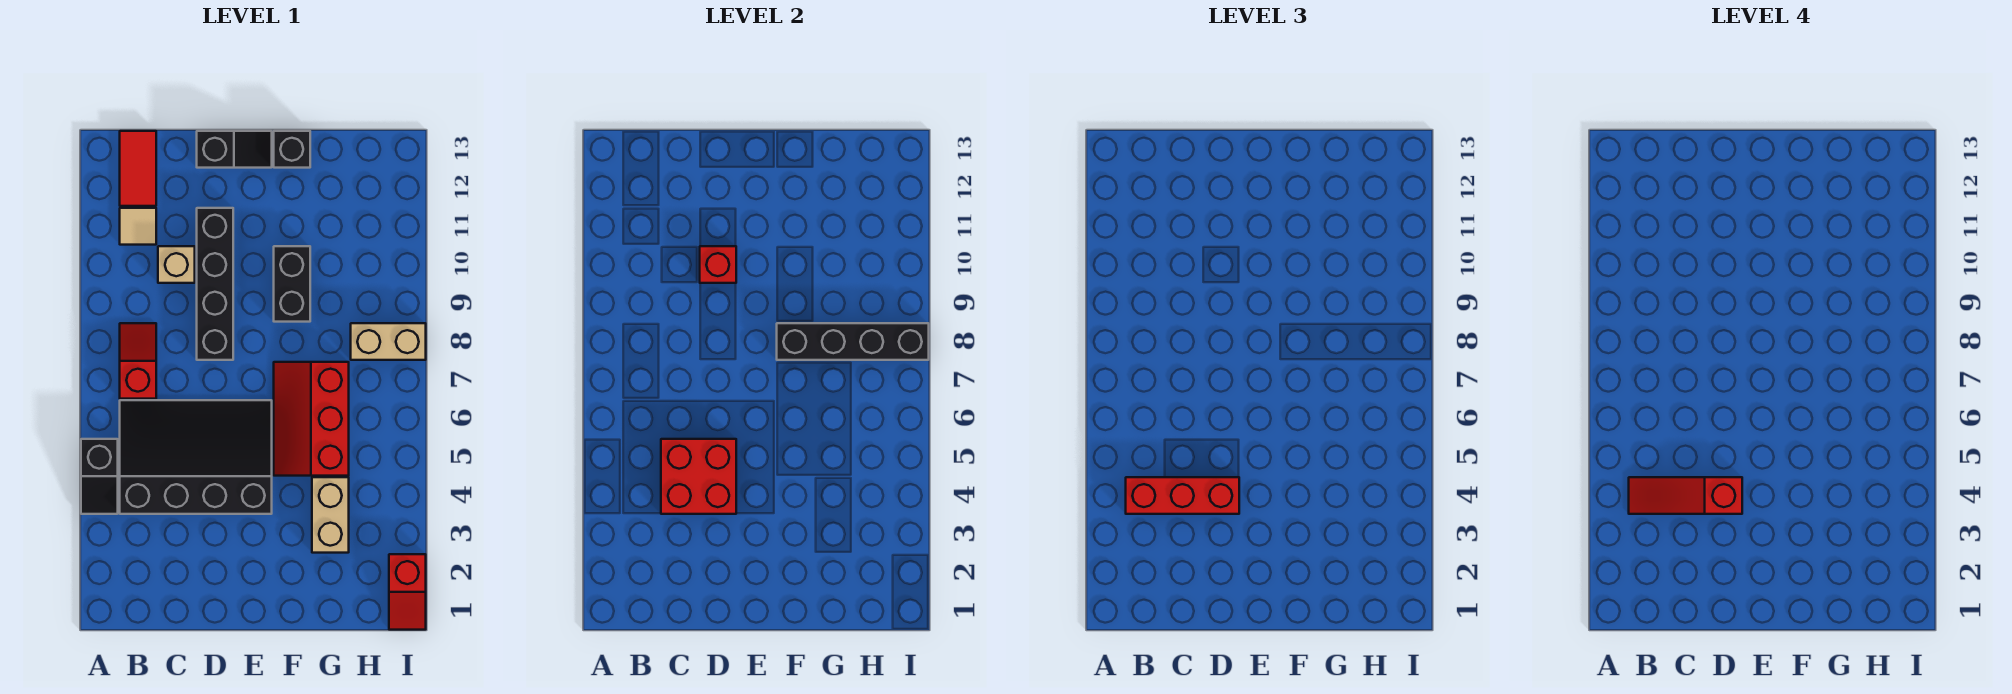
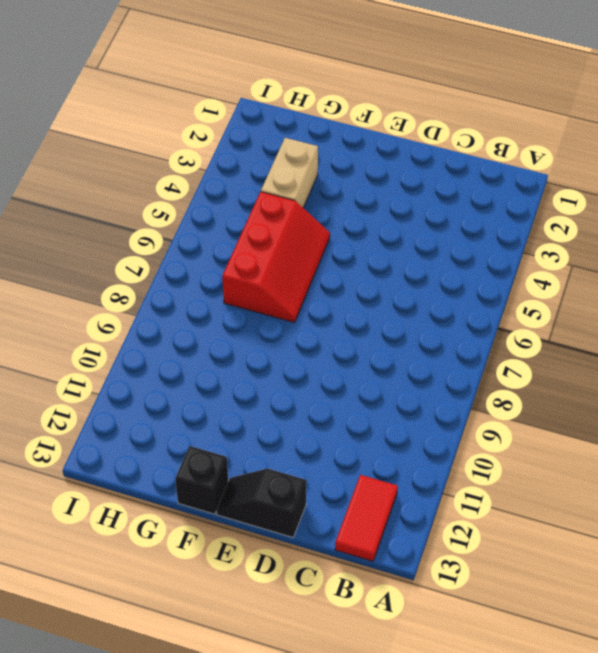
none -> black 1x2 slope [81,439,118,514]
none -> black 3x4 slope [120,400,272,514]
none -> red 1x2 slope [120,323,156,399]

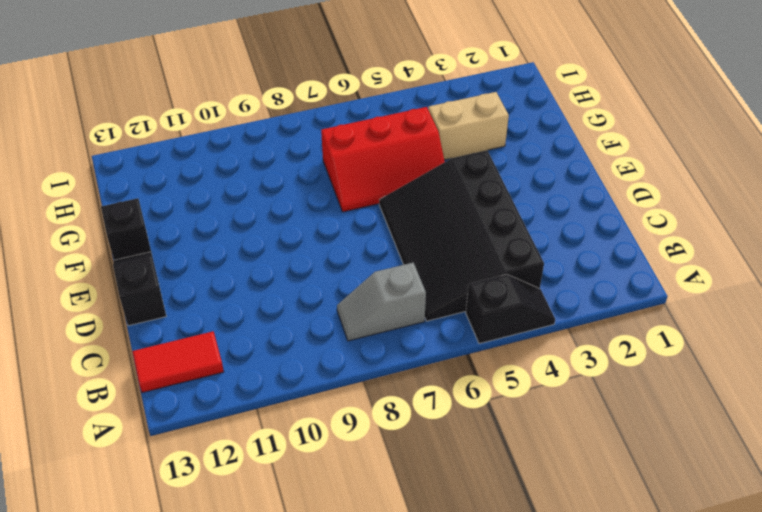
grey 1x2 slope [337,263,426,341] -> red 1x2 slope [120,323,156,399]
none -> tan 1x1 tile [120,208,156,245]
none -> tan 1x1 brick [158,246,195,283]
none -> black 1x4 brick [197,208,233,360]

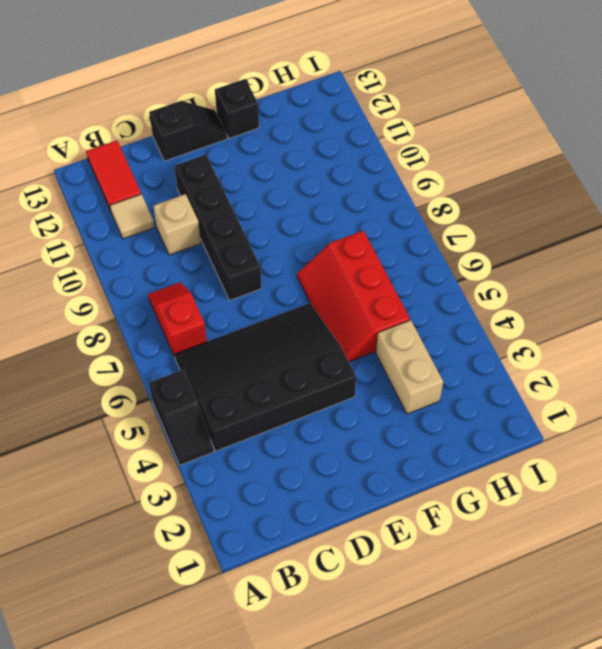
none -> black 1x2 brick [274,246,310,322]
none -> tan 1x2 brick [351,323,426,360]
none -> red 1x2 slope [389,554,426,630]

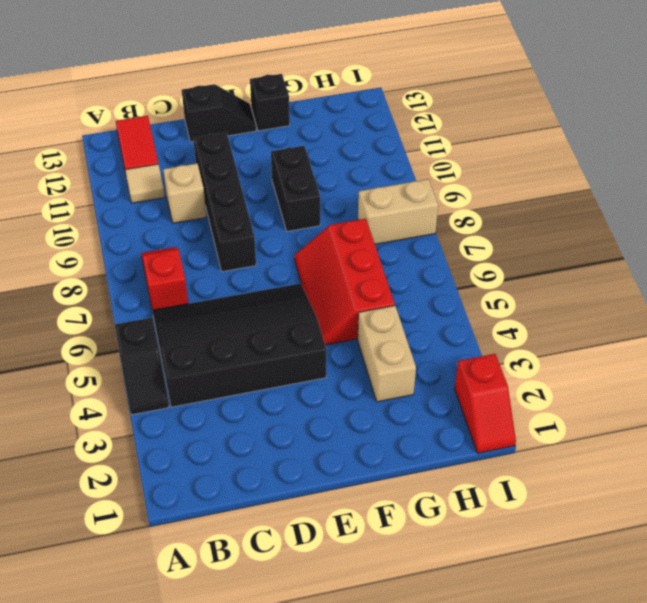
none -> red 2x2 brick [661,439,736,514]
none -> red 1x1 brick [700,246,736,283]
none -> black 1x4 brick [777,323,929,360]

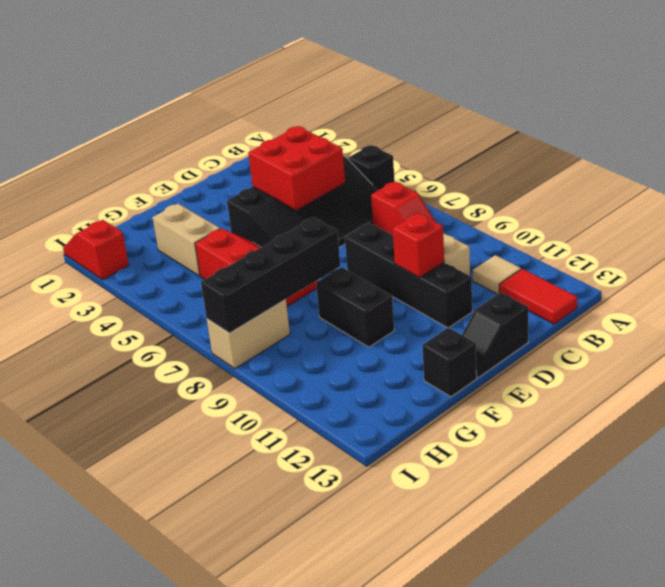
none -> red 1x3 brick [1126,477,1239,514]
none -> red 1x3 slope [1629,477,1742,514]

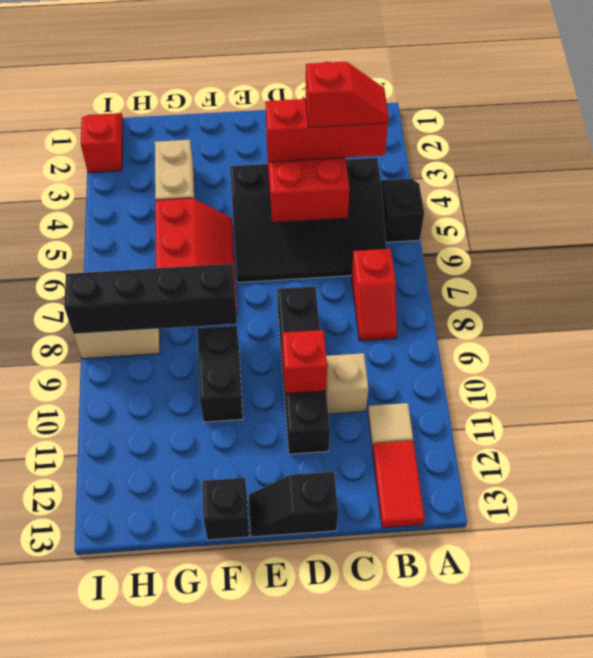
red 1x2 slope [306,62,389,128] -> red 1x3 slope [1629,477,1742,514]

